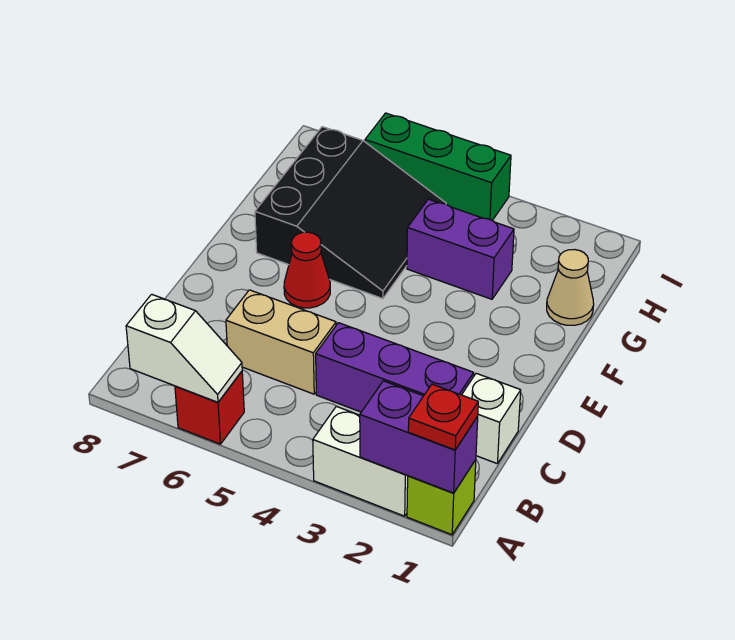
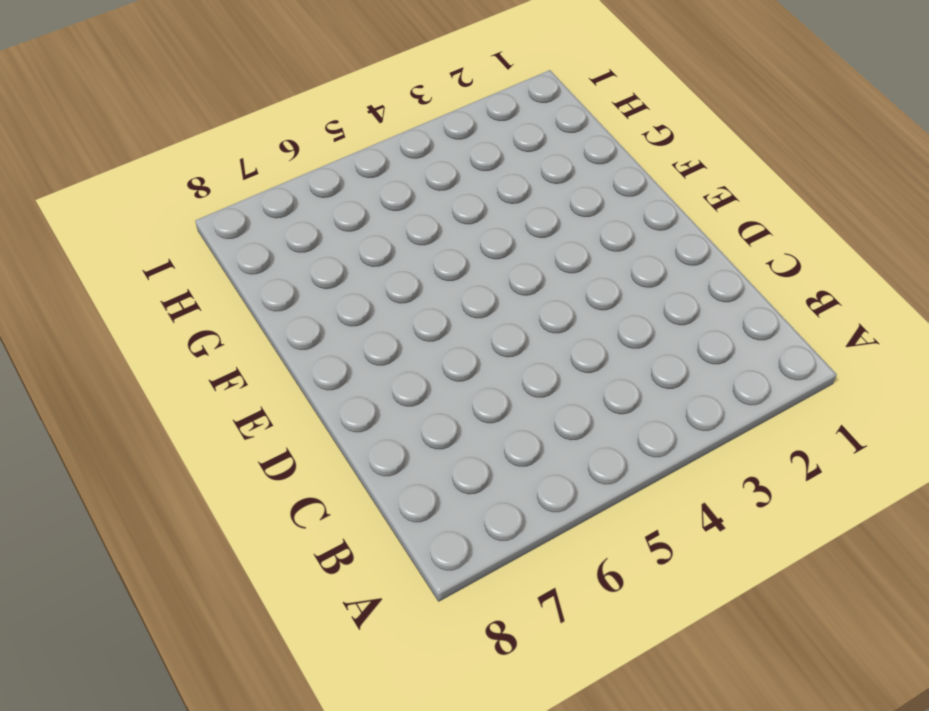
none -> lime 1x1 brick [407,460,476,535]
none -> white 1x2 brick [313,406,408,516]
none -> red 1x1 brick [175,371,244,444]

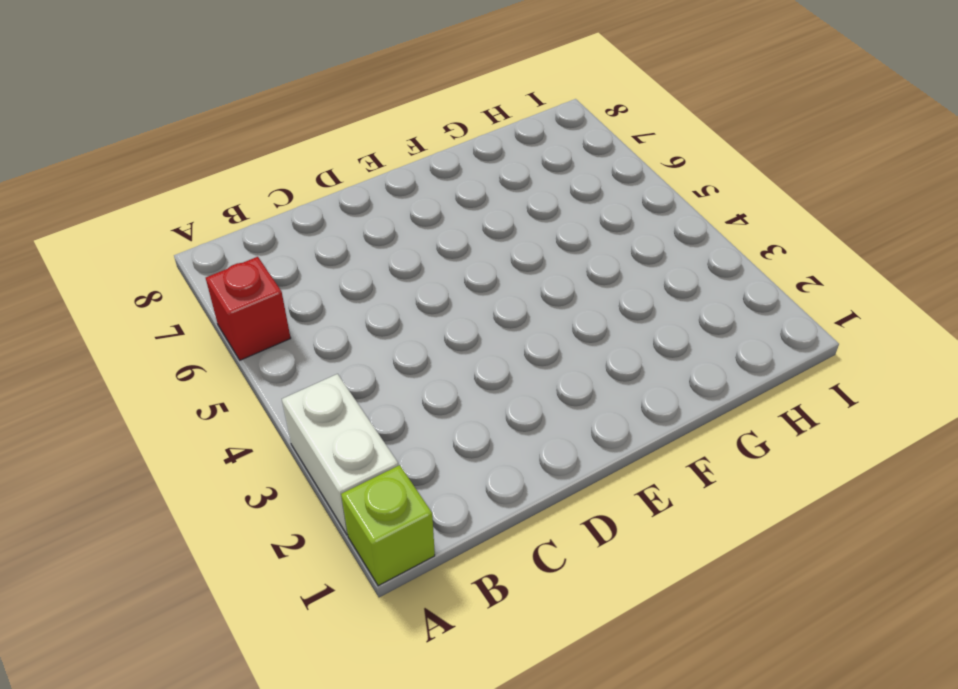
none -> white 1x1 brick [462,373,521,464]
none -> purple 1x3 brick [316,323,474,412]
none -> tan 1x2 brick [226,290,336,394]

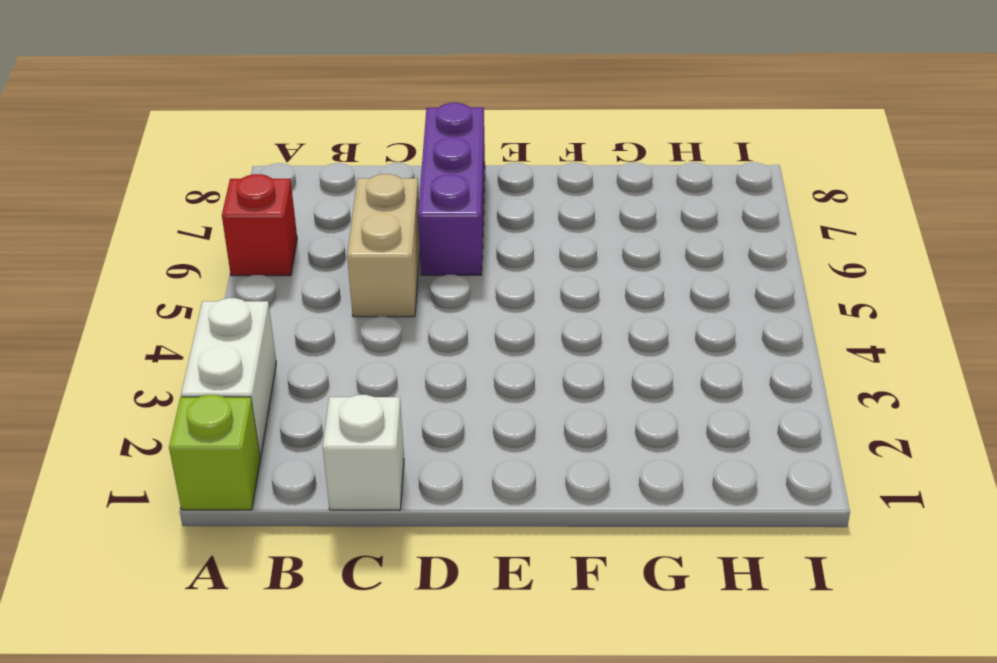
purple 1x3 brick [418,103,485,275] -> purple 1x3 brick moved to [316,323,474,412]
none -> red 1x1 cone [284,232,330,308]
none -> black 3x3 slope [255,127,446,299]
none -> tan 1x1 cone [547,250,594,325]

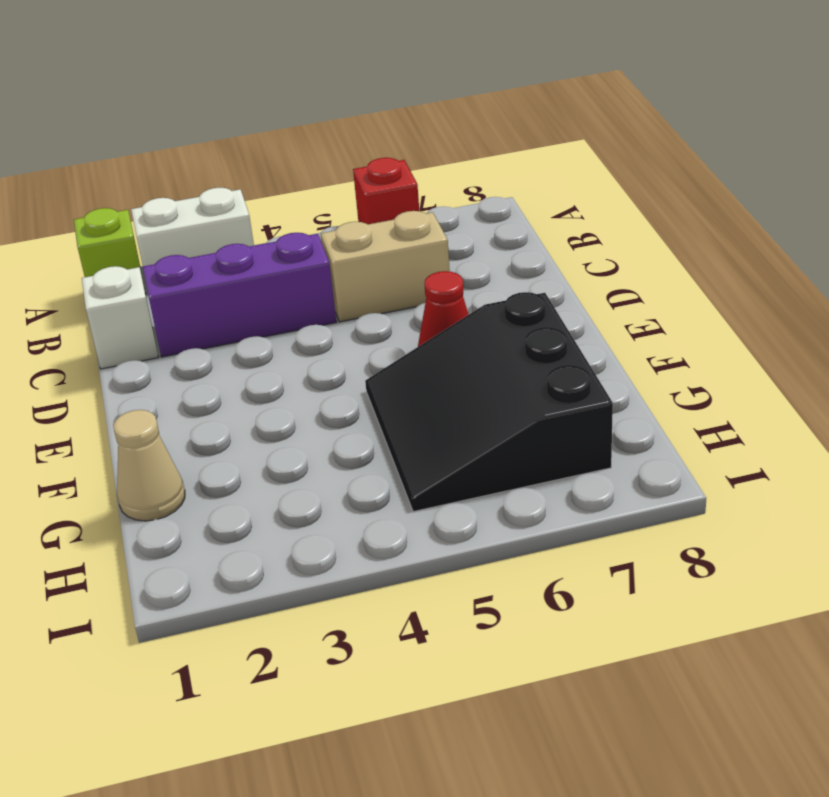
none -> purple 1x2 brick [407,199,514,299]
none -> green 1x3 brick [365,113,511,220]
none -> purple 1x2 brick [360,381,478,493]

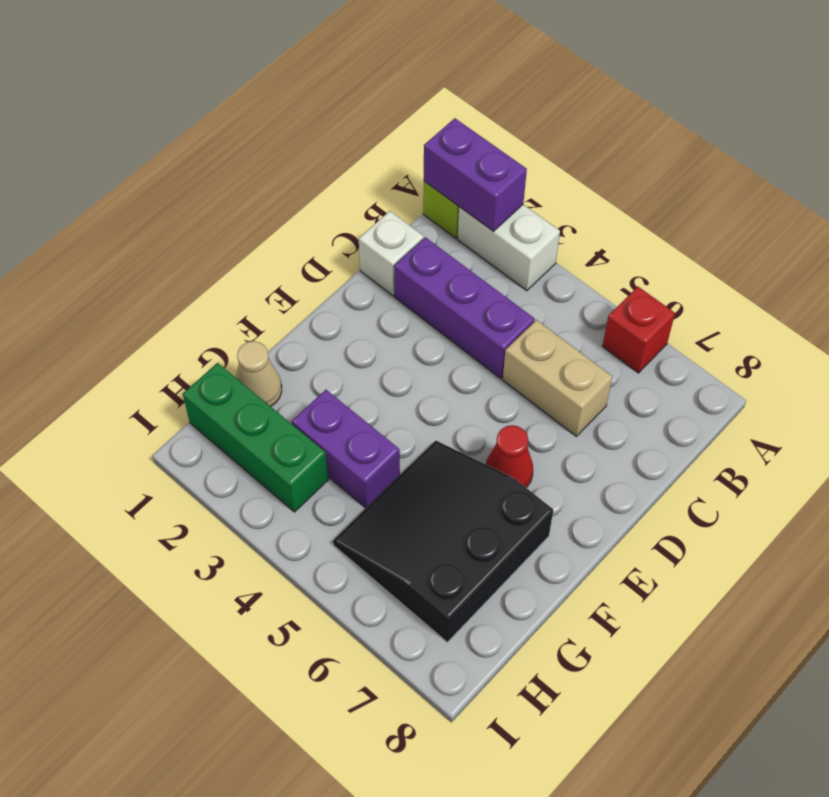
green 1x3 brick [183,363,328,512] -> green 1x3 brick moved to [365,113,511,220]
none -> white 1x2 slope [126,294,242,402]
none -> red 1x1 plate [408,384,478,450]

